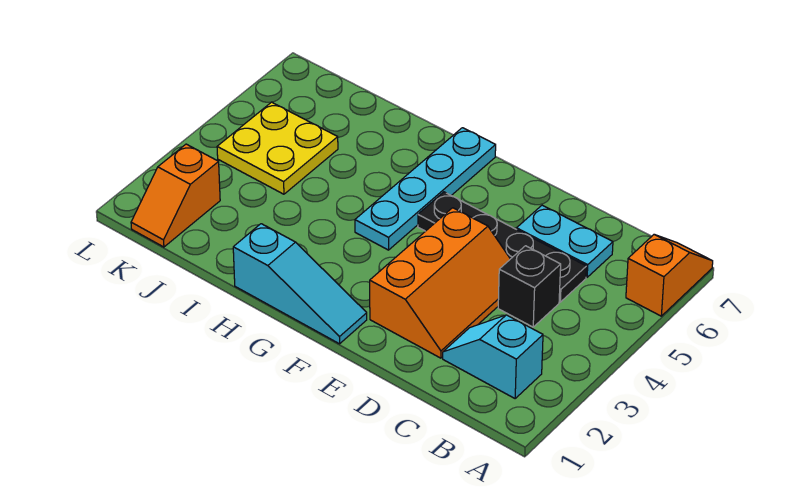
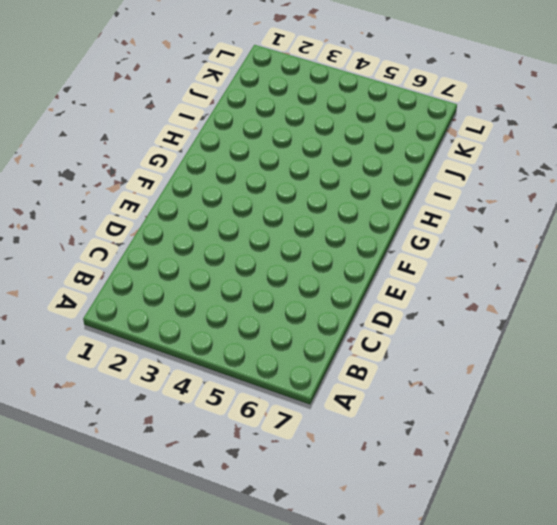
none -> orange 1x2 slope [626,235,713,316]
none -> cyan 1x2 slope [443,315,543,398]

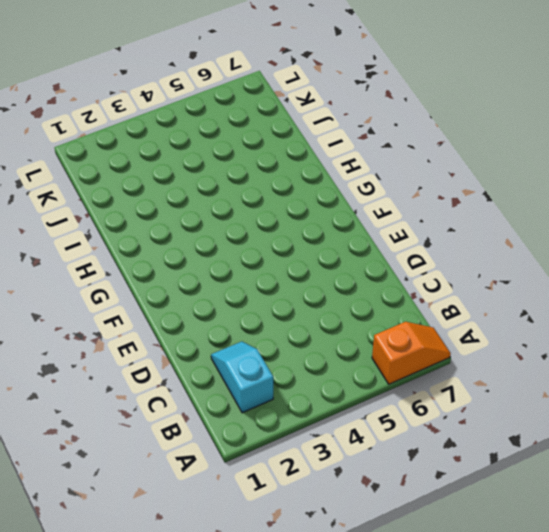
none -> black 1x1 brick [498,246,561,327]
none -> black 1x4 plate [418,192,586,302]

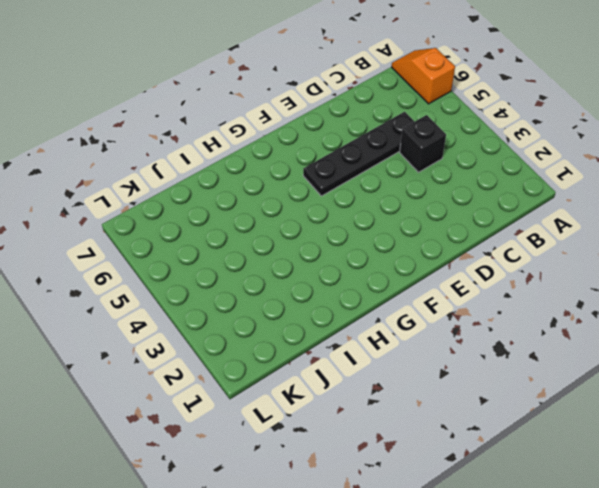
none -> cyan 1x2 slope [443,315,543,398]
none -> cyan 1x2 plate [517,205,613,277]

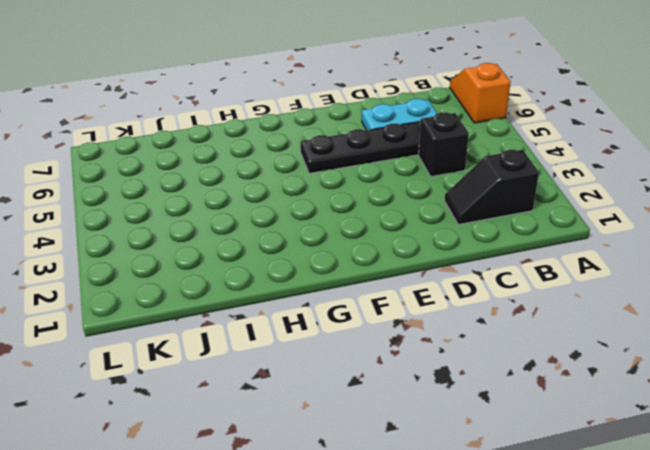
black 1x2 slope [445,150,539,224] -> cyan 1x2 slope [443,315,543,398]
none -> orange 2x3 slope [370,208,510,358]
none -> cyan 1x3 slope [233,224,367,344]

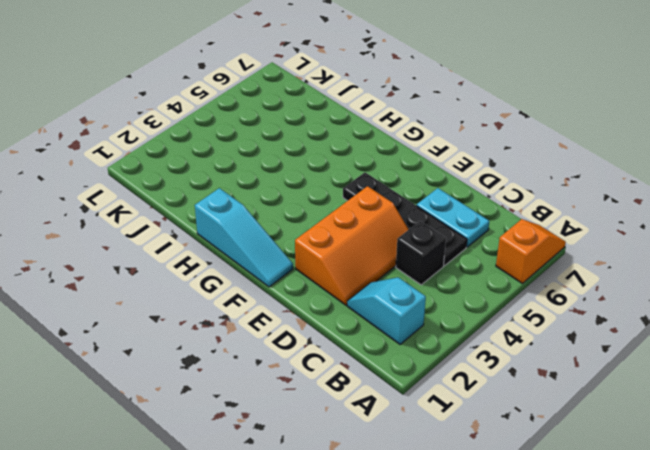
none -> cyan 1x4 plate [355,128,496,250]
none -> yellow 2x2 plate [217,102,338,194]

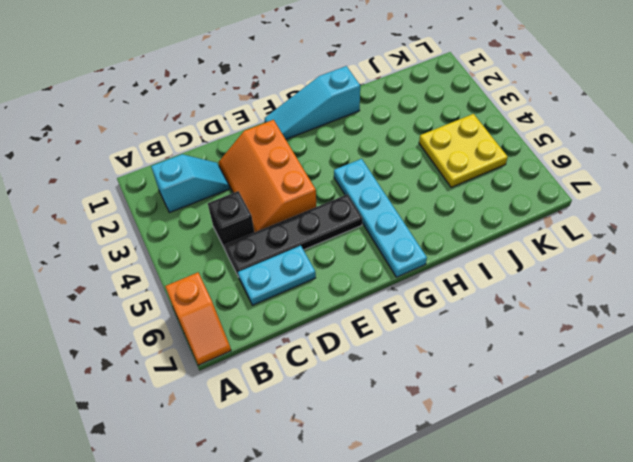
none -> orange 1x2 slope [131,144,220,247]

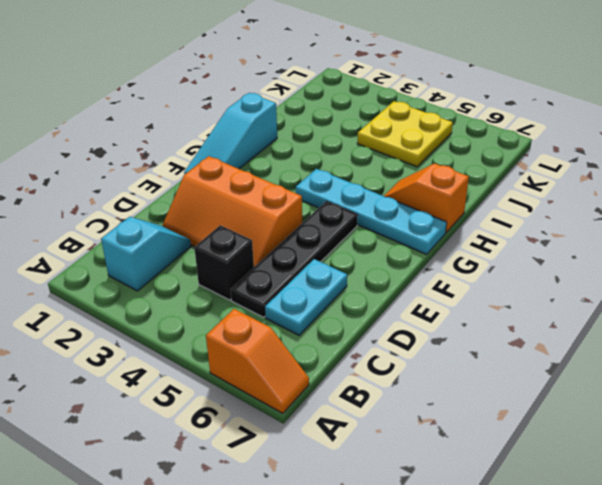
orange 1x2 slope [384,163,469,232] -> orange 1x2 slope moved to [131,144,220,247]

